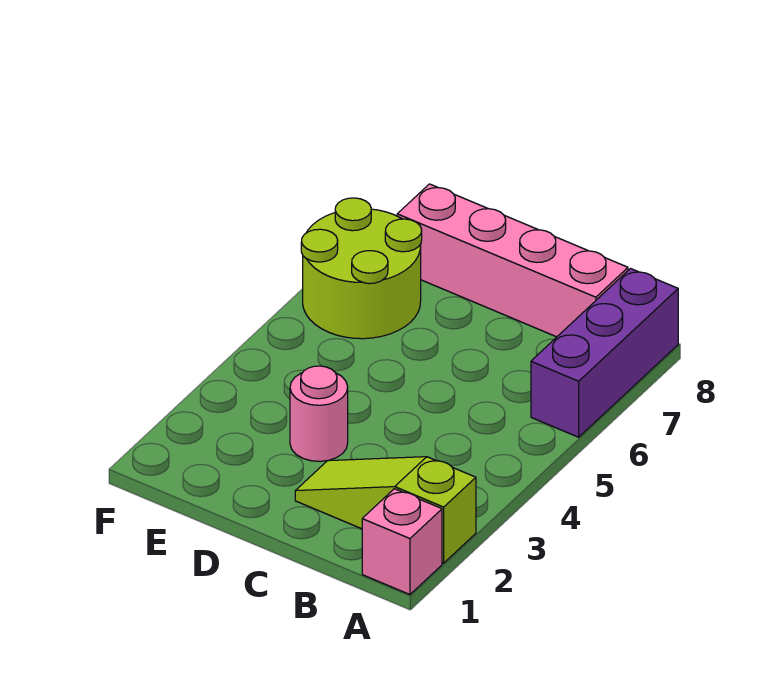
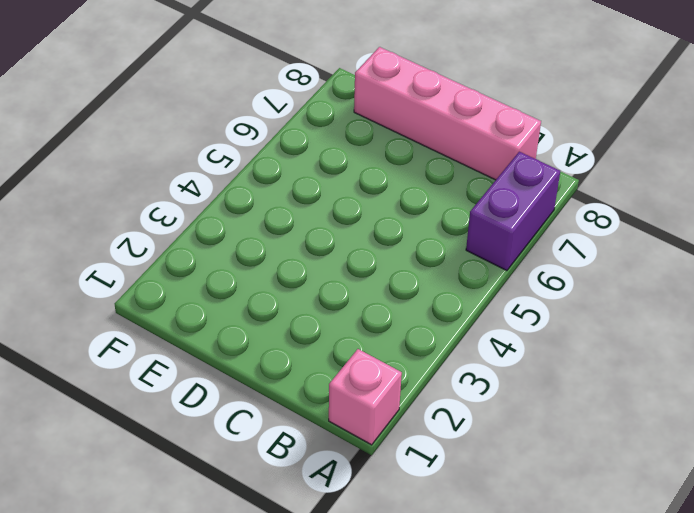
purple 1x2 brick [466,152,560,271] -> purple 1x3 brick [531,269,678,437]
none -> lime 1x3 slope [295,457,476,563]
none -> pink 1x1 round brick [290,366,348,461]

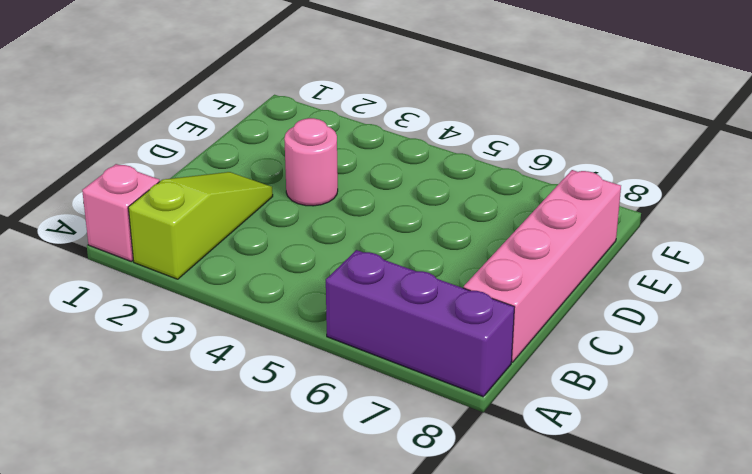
none -> lime 2x2 round brick [301,198,422,339]

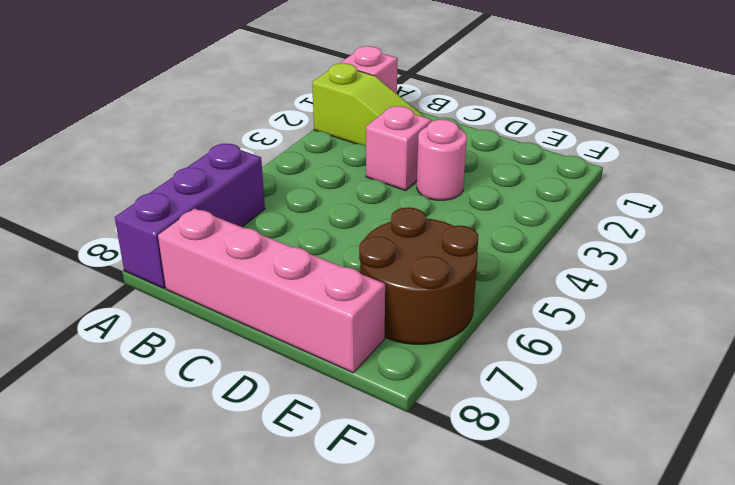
pink 1x1 brick [366,106,431,190] -> none
brown 2x2 round brick [359,207,478,344] -> lime 2x2 round brick [301,198,422,339]

